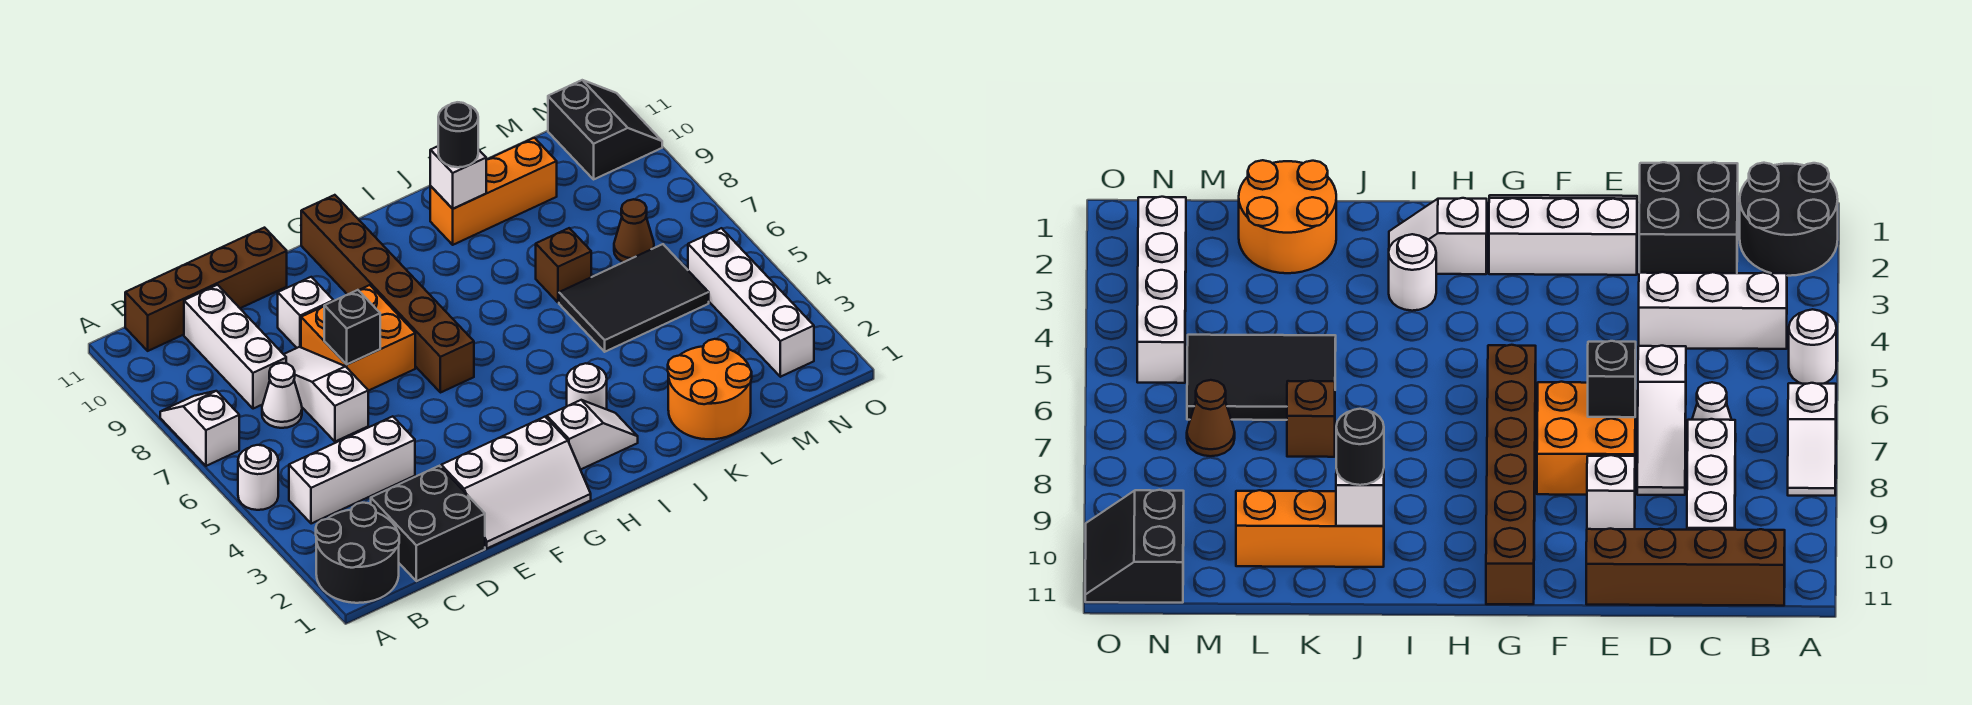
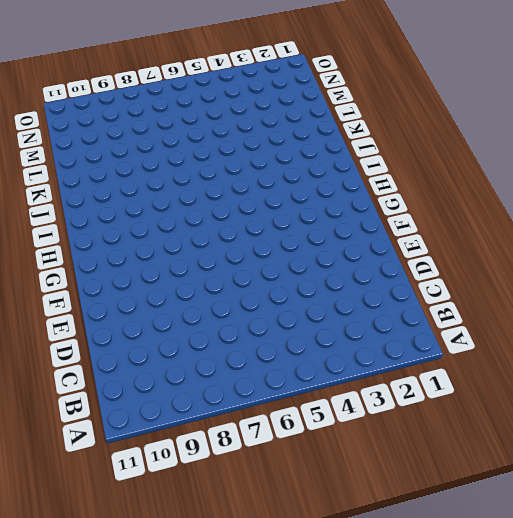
none -> black 2x2 round brick [316,503,399,603]
none -> white 1x1 round brick [238,445,278,510]
none -> white 1x2 slope [160,391,239,466]

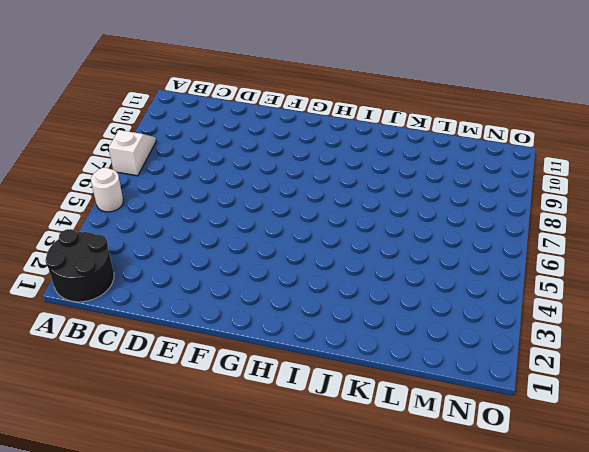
none -> white 1x3 brick [289,416,415,524]
none -> brown 1x4 brick [125,228,287,351]
none -> black 2x2 brick [371,466,485,581]

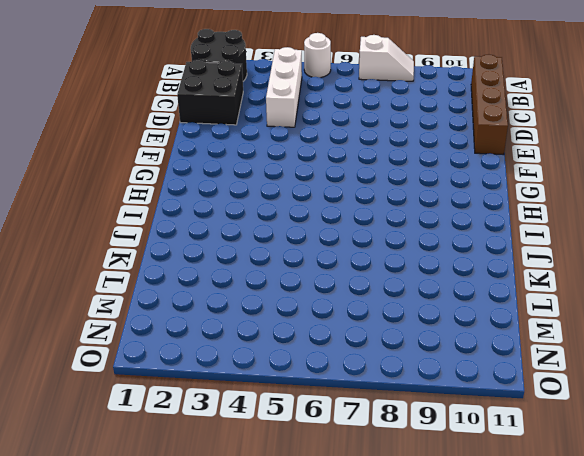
none -> white 1x1 cone [262,363,302,428]
none -> white 1x3 brick [184,285,286,409]
none -> white 1x3 slope [284,347,368,442]

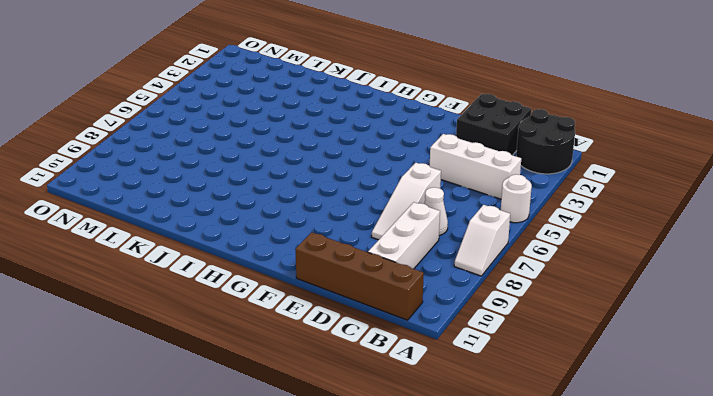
none -> white 2x3 slope [441,417,591,548]
none -> orange 2x2 brick [301,285,415,391]
none -> white 1x1 brick [278,277,334,348]

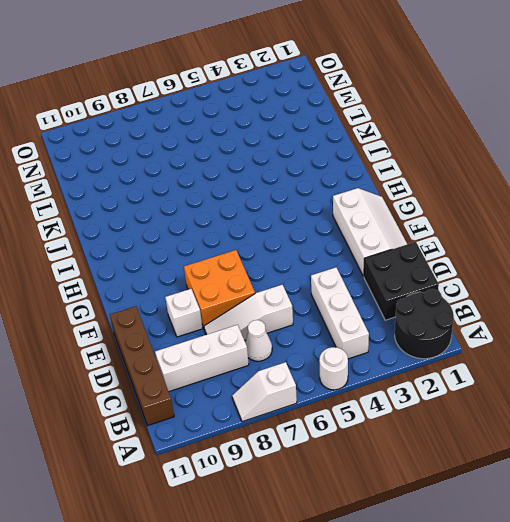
none -> brown 1x6 brick [301,195,474,393]
none -> white 1x2 slope [547,400,638,470]
none -> white 1x1 round brick [567,363,607,409]

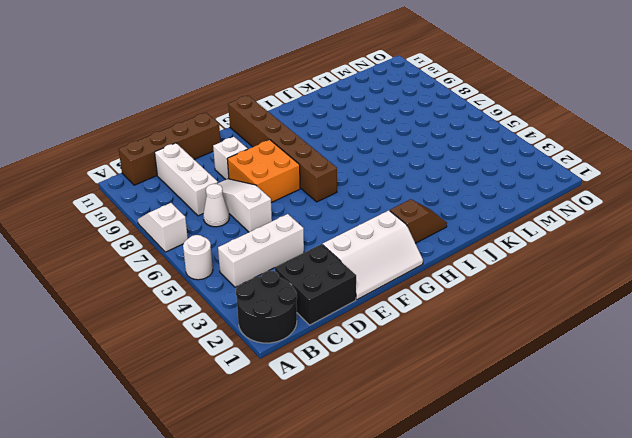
brown 1x2 slope [390,199,447,243] -> white 1x2 slope [547,400,638,470]
none -> white 1x1 round brick [567,363,607,409]
none -> orange 1x3 brick [430,138,557,245]
none -> orange 2x2 round brick [668,339,752,439]

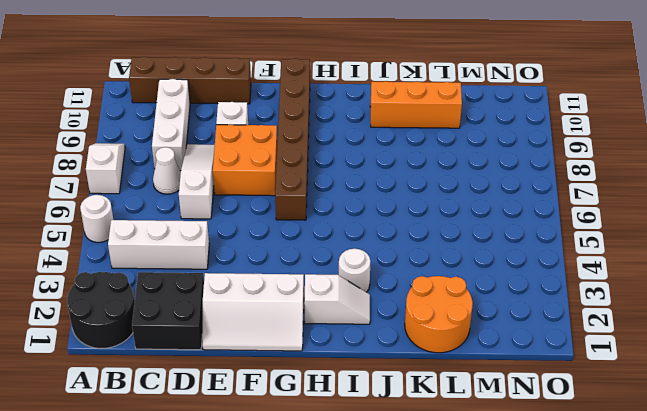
none -> black 2x3 tile [559,244,709,352]
none -> brown 1x1 brick [536,228,591,302]
none -> brown 1x1 cone [614,199,654,262]

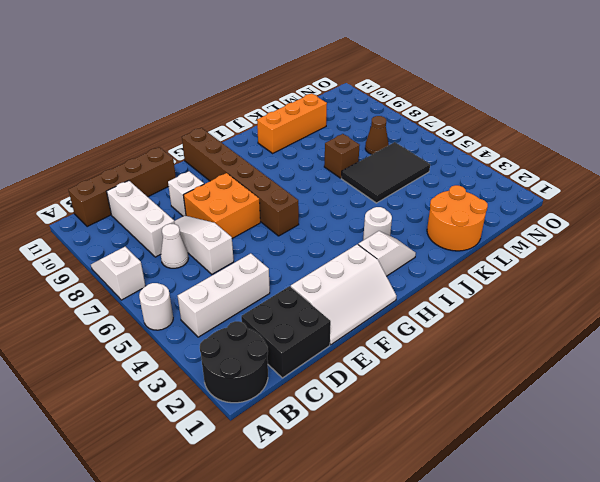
none -> white 1x4 brick [688,228,814,377]
none -> black 2x2 slope [548,80,662,179]
none -> black 1x1 brick [324,290,380,364]

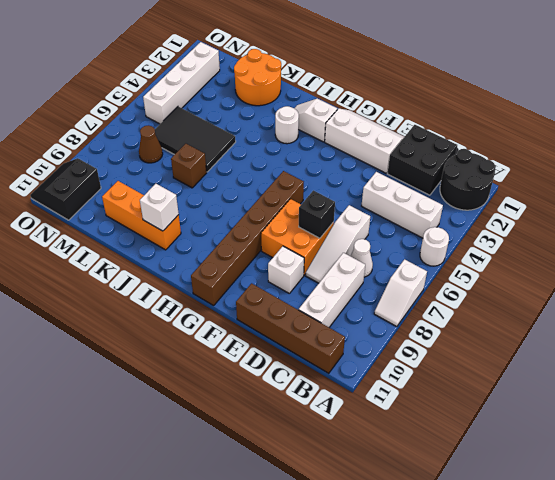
none -> black 1x1 round brick [438,102,478,167]

